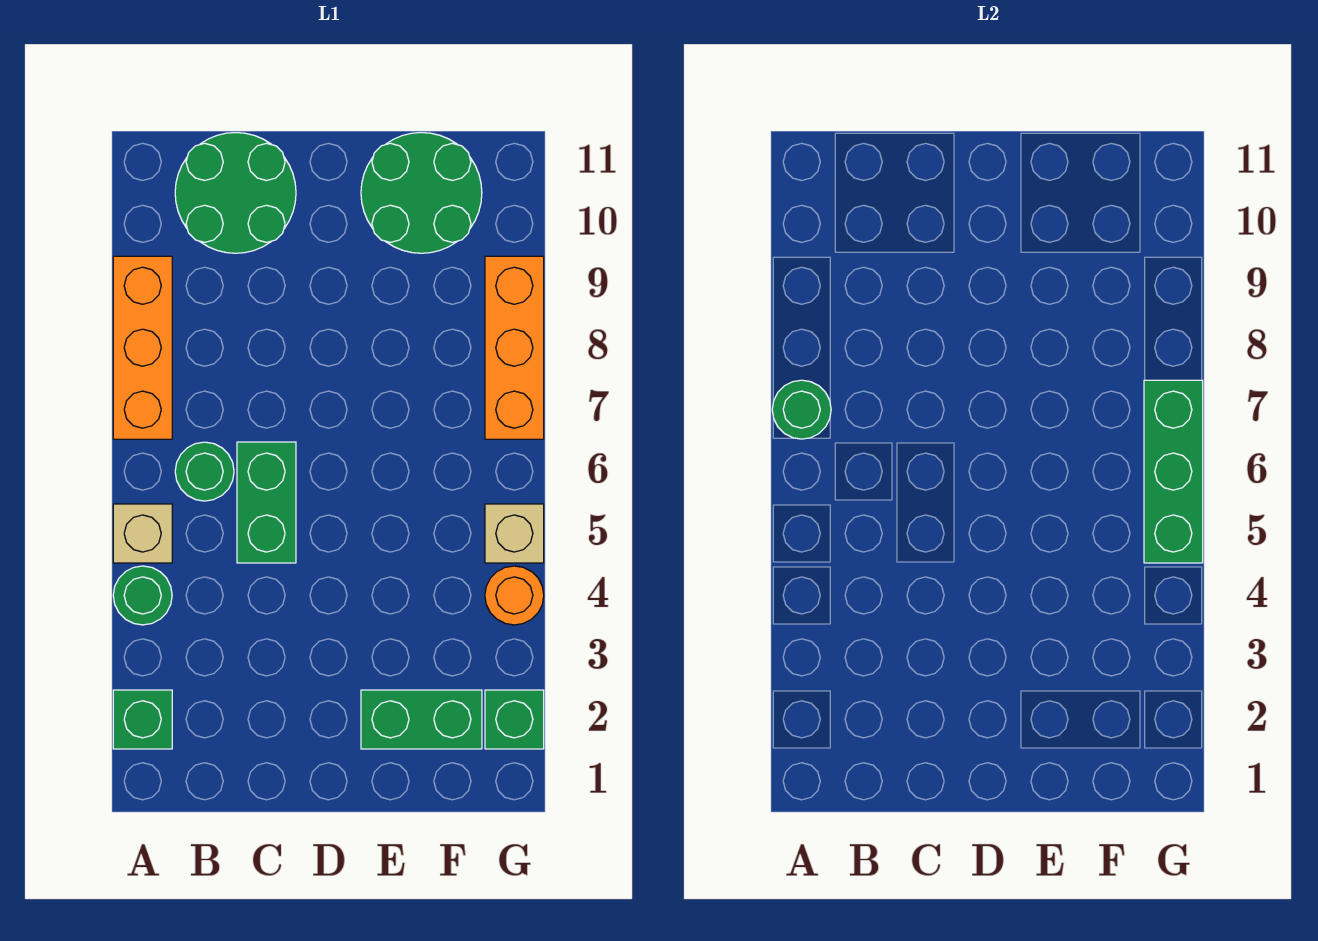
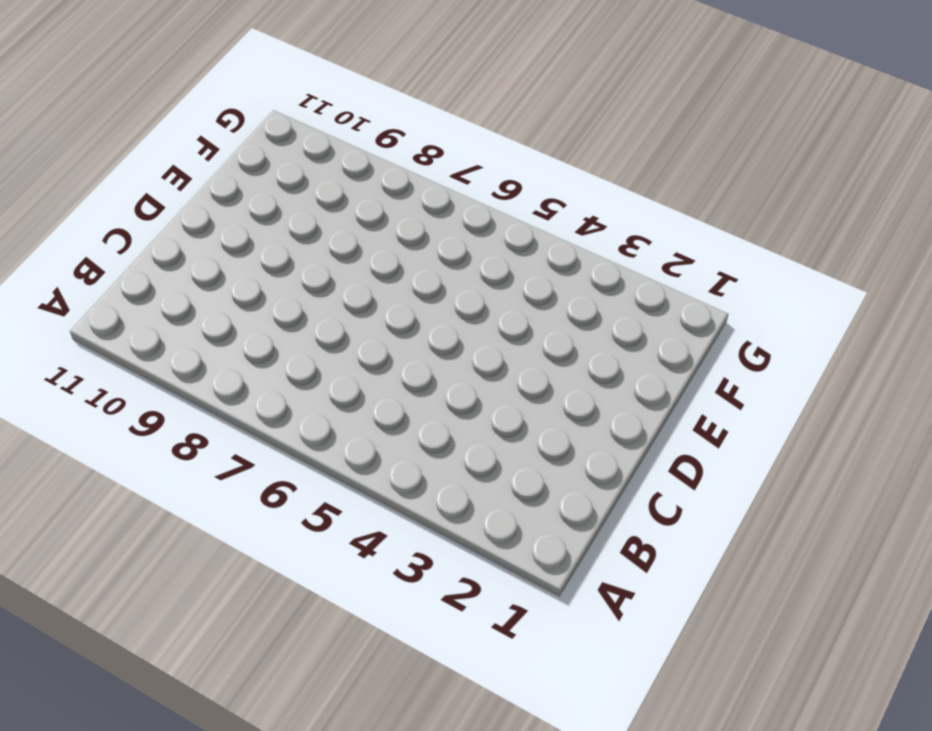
none -> green 1x1 brick [113,690,172,749]
none -> green 1x1 round brick [113,566,172,625]
none -> tan 1x1 brick [113,504,172,563]

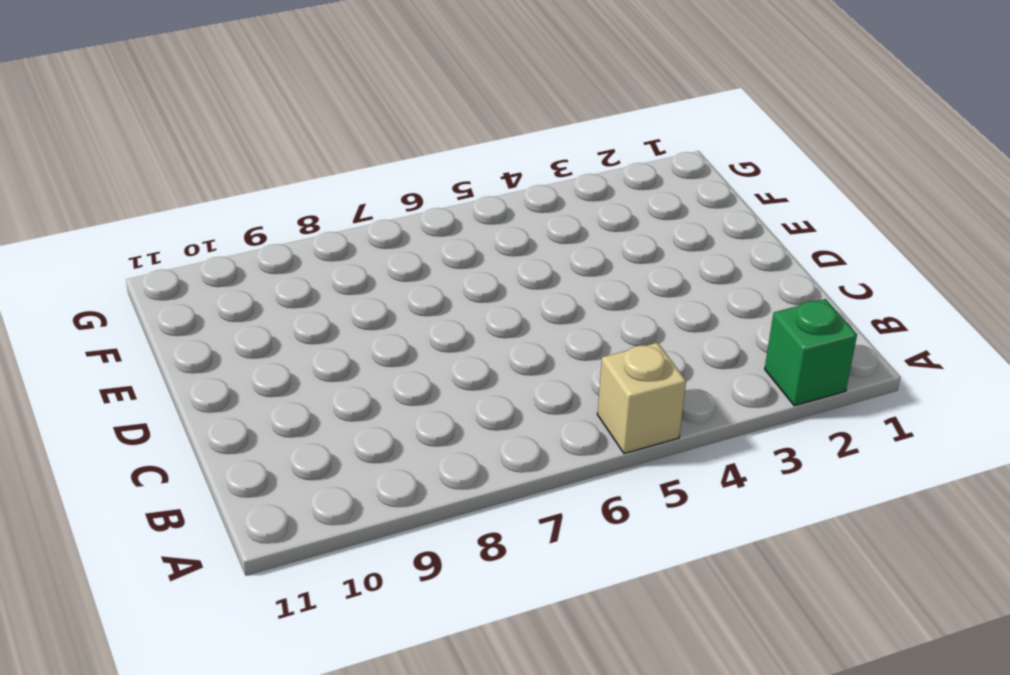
none -> green 1x1 round brick [113,566,172,625]
none -> orange 1x3 brick [113,256,172,439]
none -> green 1x1 round brick [175,442,234,501]

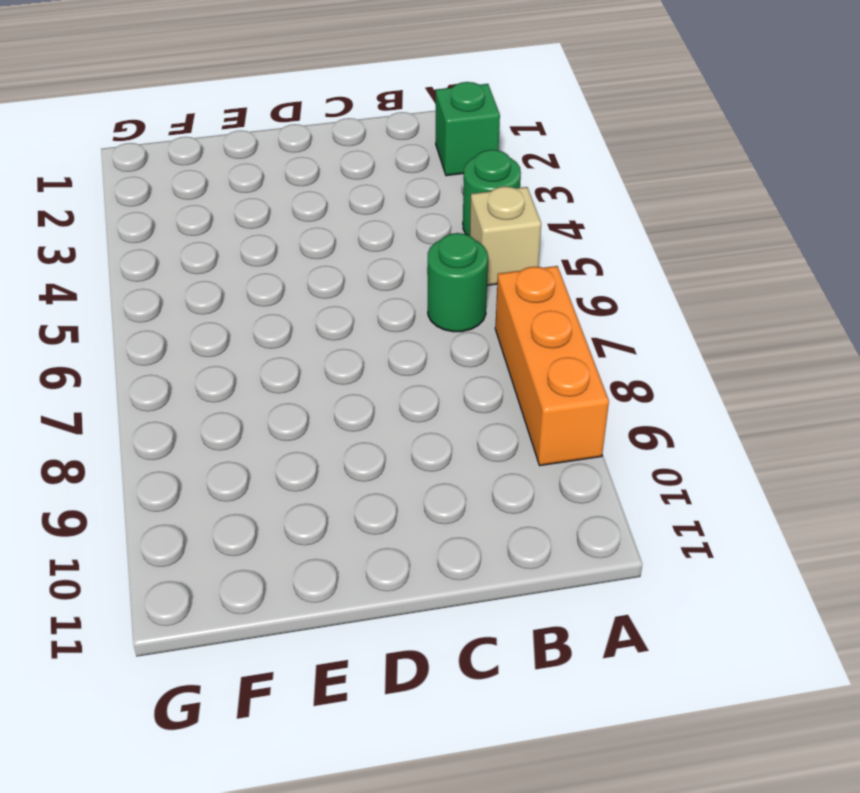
none -> green 2x2 round brick [175,133,296,253]
none -> green 1x2 brick [237,442,296,563]
none -> green 1x2 brick [361,690,482,749]

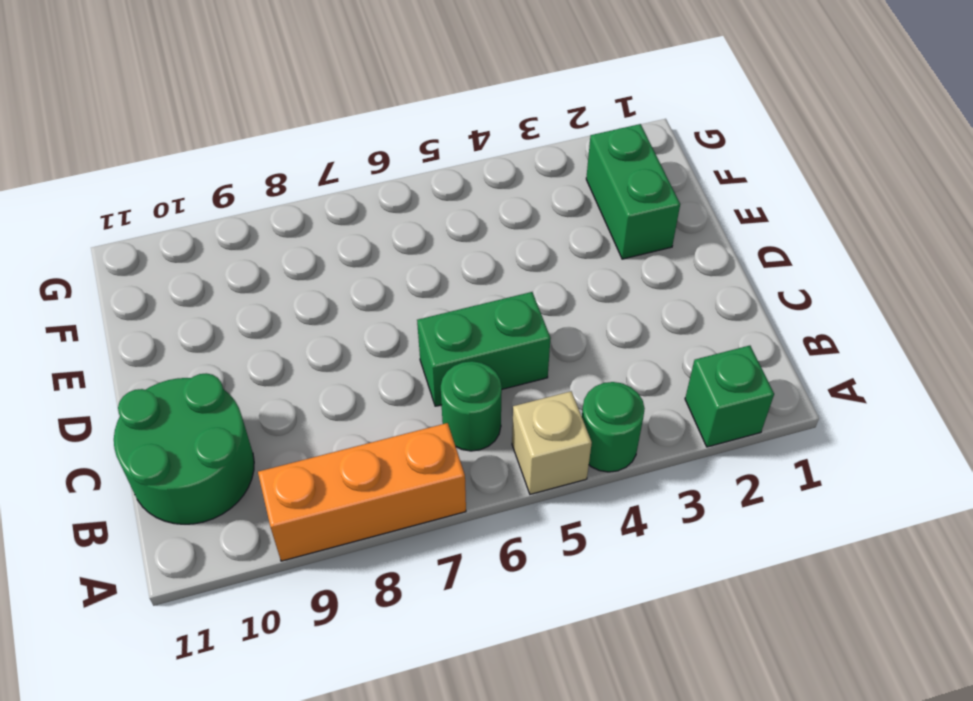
none -> green 2x2 round brick [361,133,482,253]
none -> green 1x1 brick [485,690,544,749]
none -> orange 1x1 round brick [485,566,544,625]

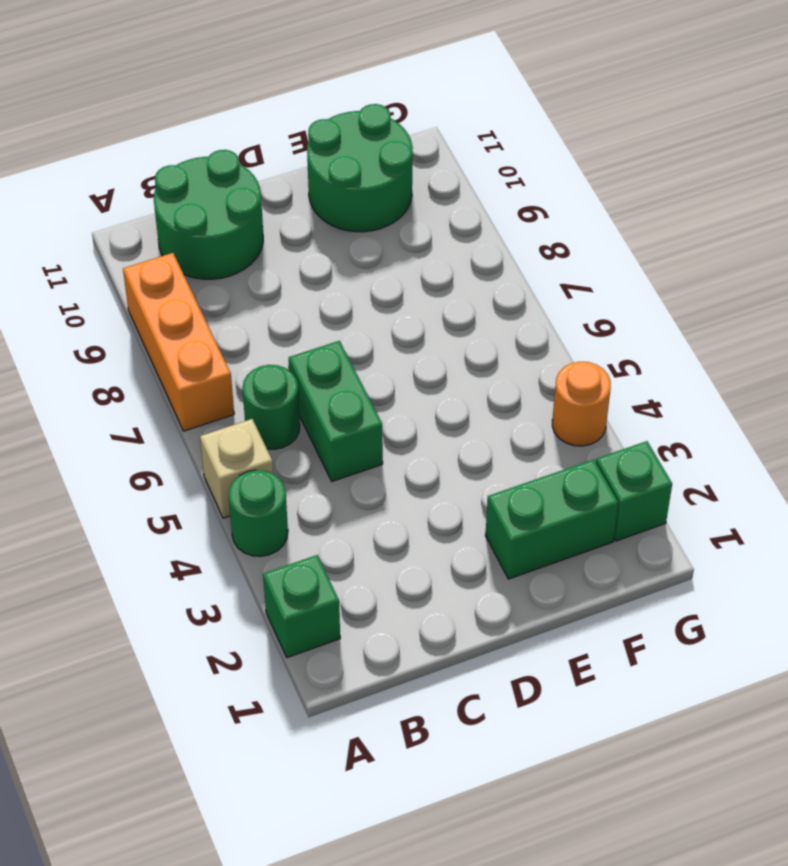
none -> tan 1x1 brick [485,504,544,563]
none -> orange 1x3 brick [485,256,544,439]
none -> green 1x1 round brick [772,380,831,439]

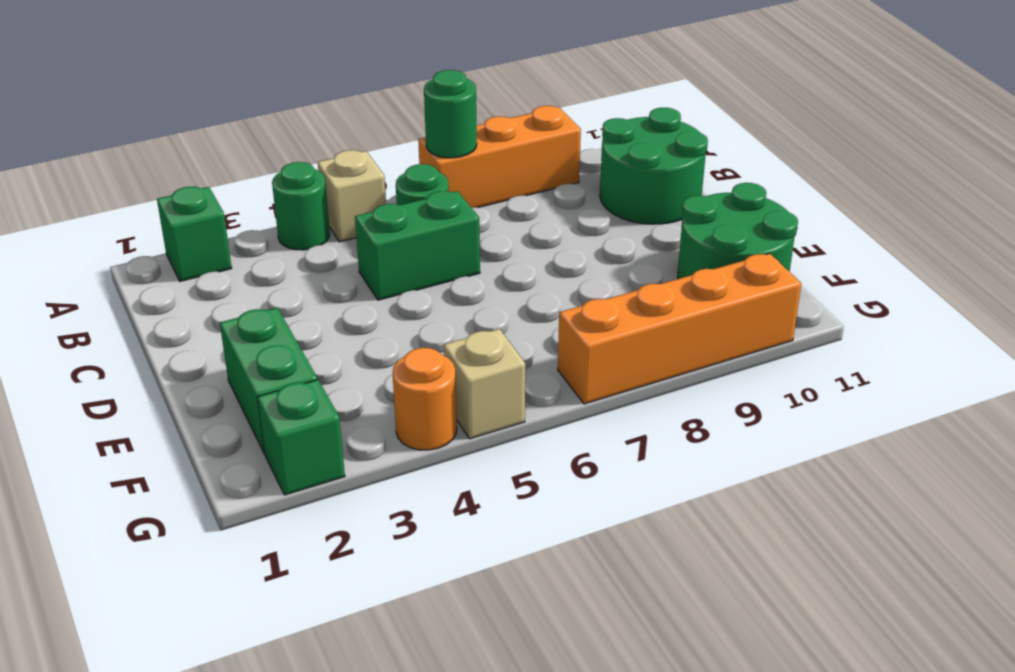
orange 1x4 brick [558,253,801,404] -> orange 1x3 brick [485,256,544,439]
none -> green 1x3 brick [1144,380,1203,563]

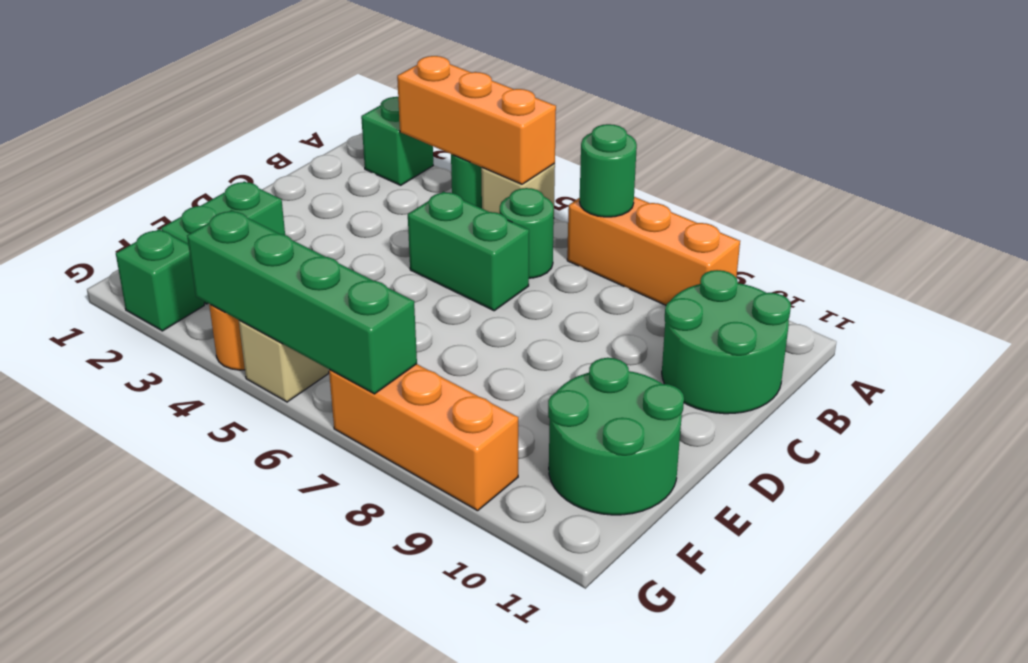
orange 1x3 brick [397,56,556,184] -> none
green 1x4 brick [187,210,417,394] -> green 1x3 brick [1144,380,1203,563]

